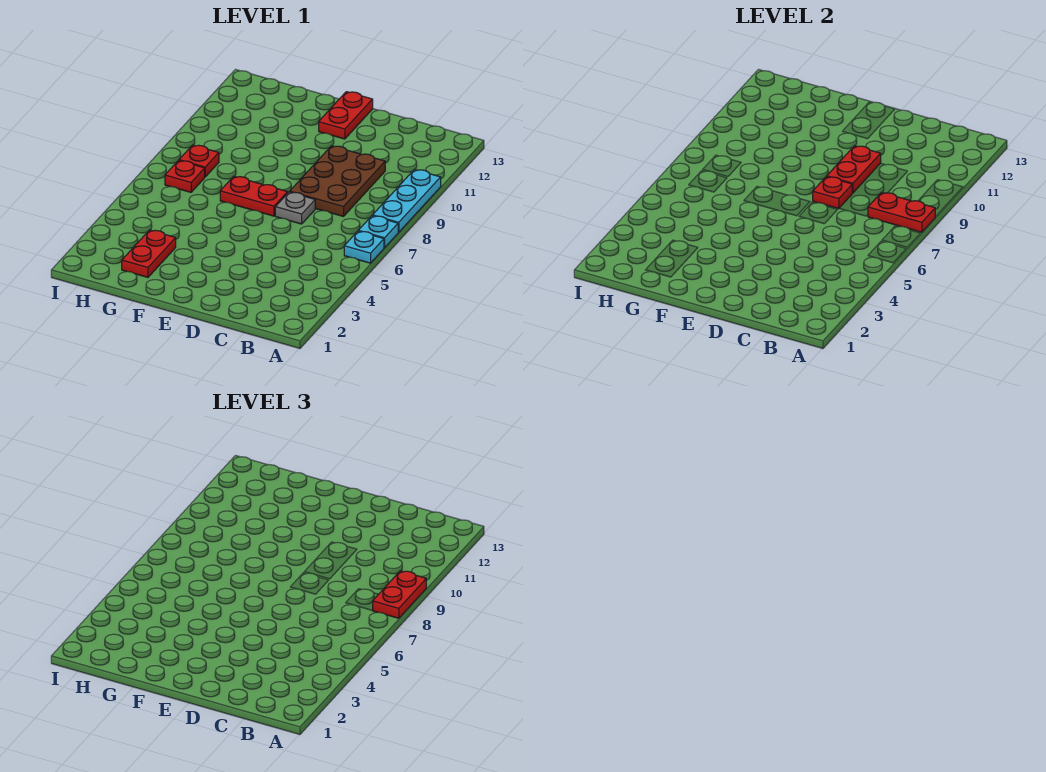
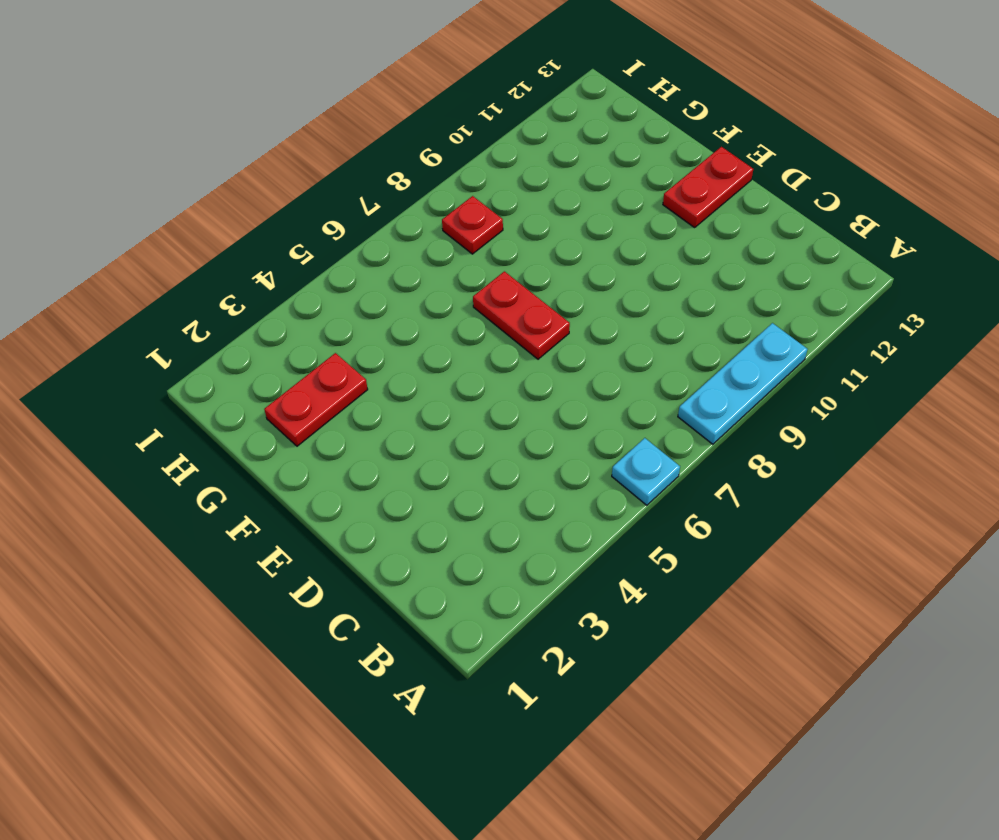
none -> cyan 1x1 plate [358,216,398,248]
none -> brown 2x3 plate [290,146,385,217]
none -> grey 1x1 plate [275,192,315,224]

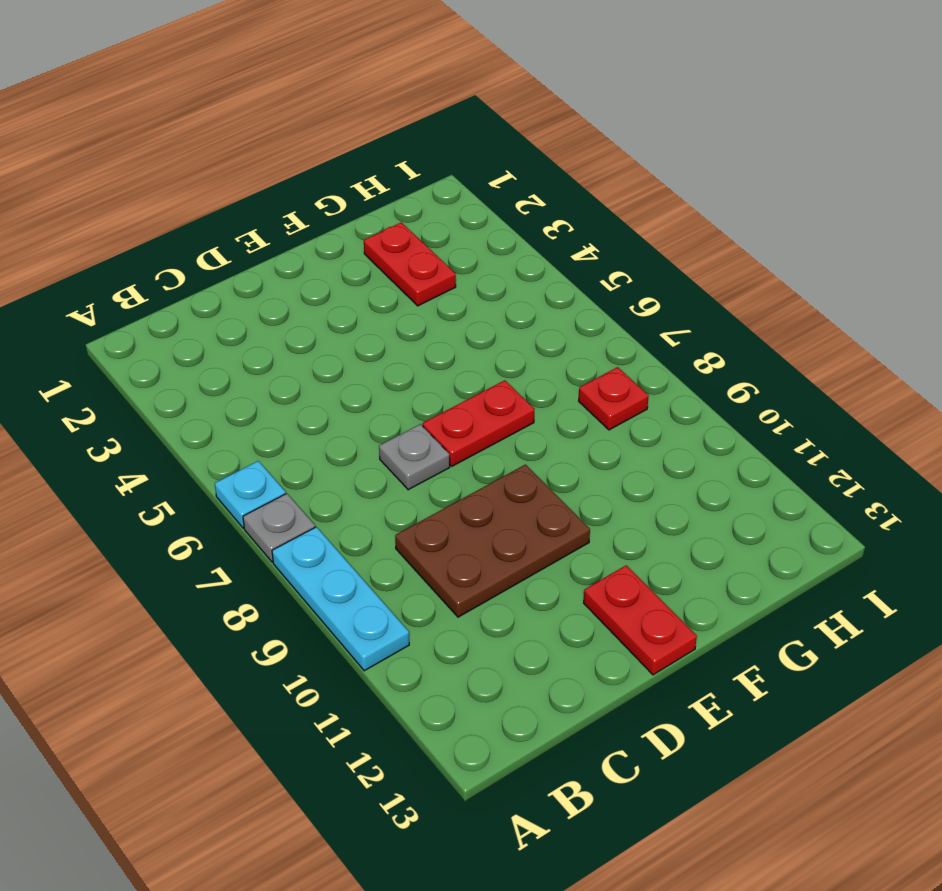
grey 1x1 plate [243,494,315,562] -> cyan 1x1 plate [358,216,398,248]
brown 2x3 plate [395,465,590,617] -> brown 2x3 plate turned to [290,146,385,217]
none -> red 1x1 plate [165,161,205,192]
none -> red 1x2 plate [868,192,935,232]
none -> red 1x1 plate [813,177,852,209]

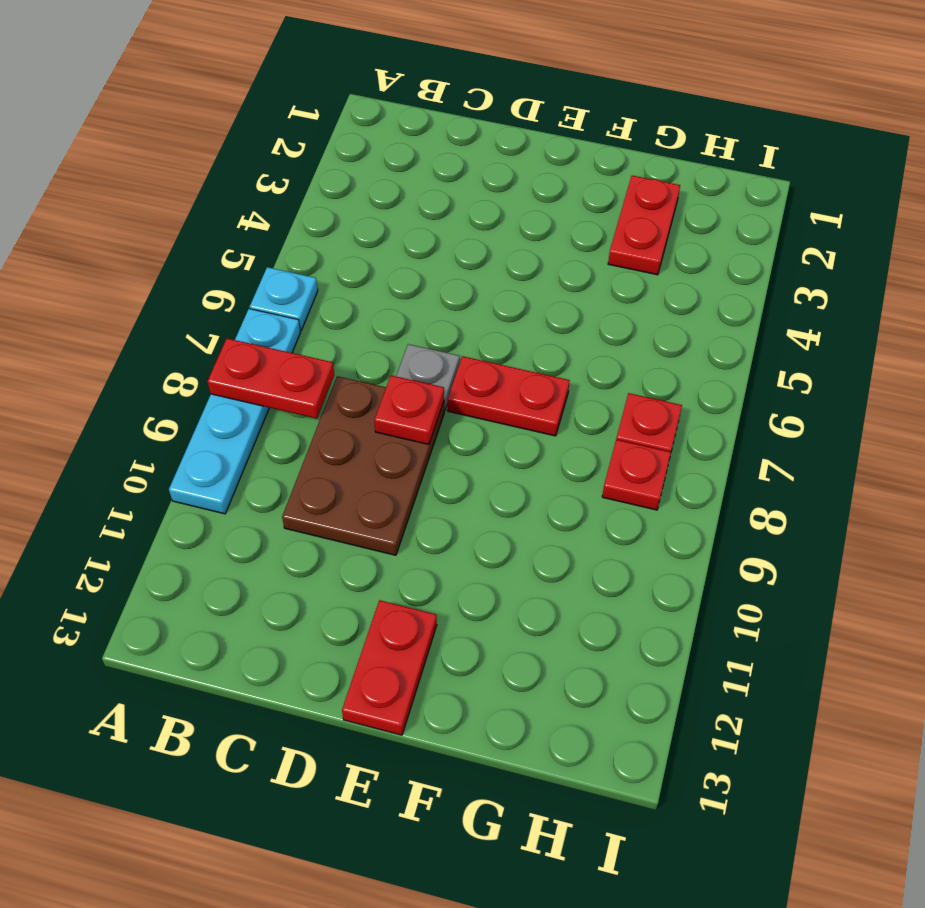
none -> red 1x2 plate [827,146,881,193]
none -> red 1x2 plate [372,571,426,618]

